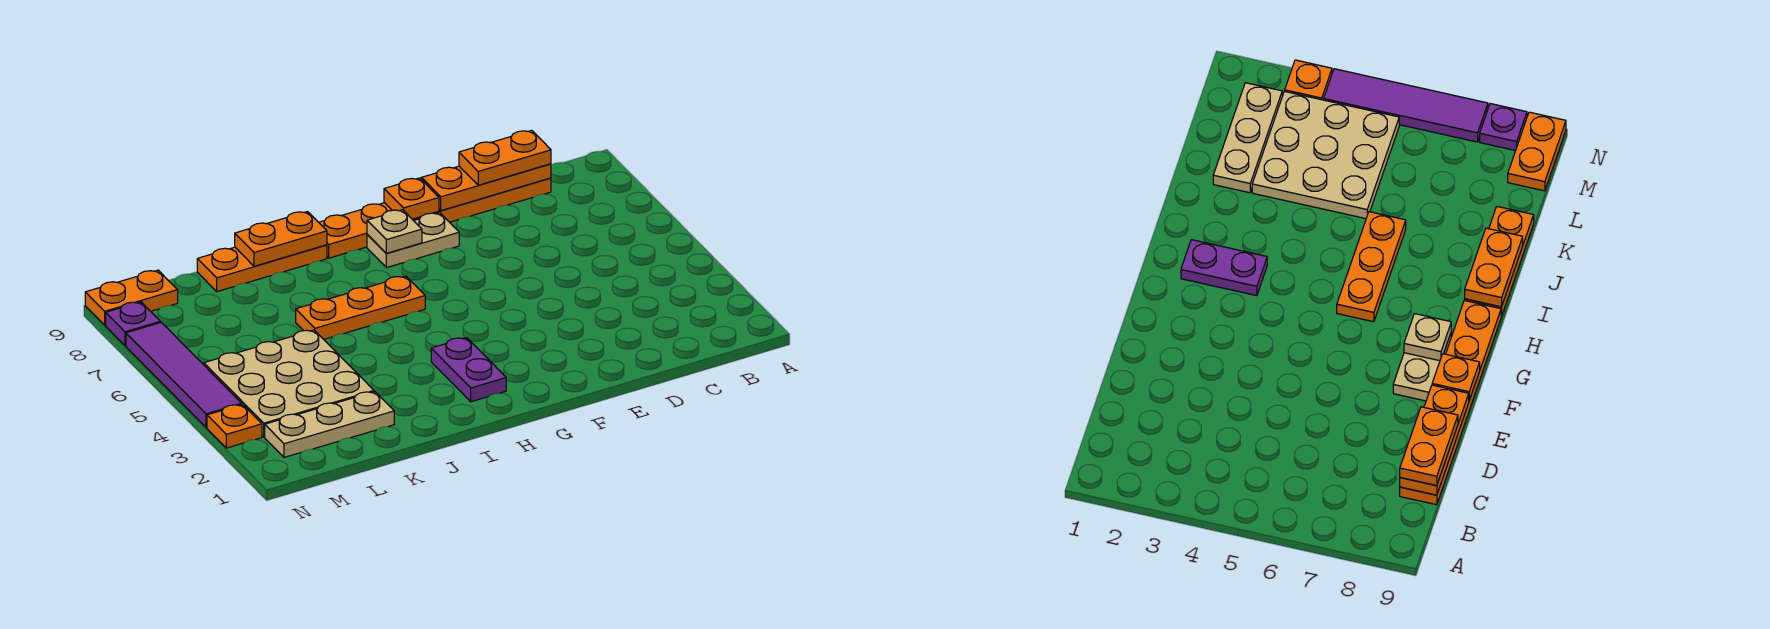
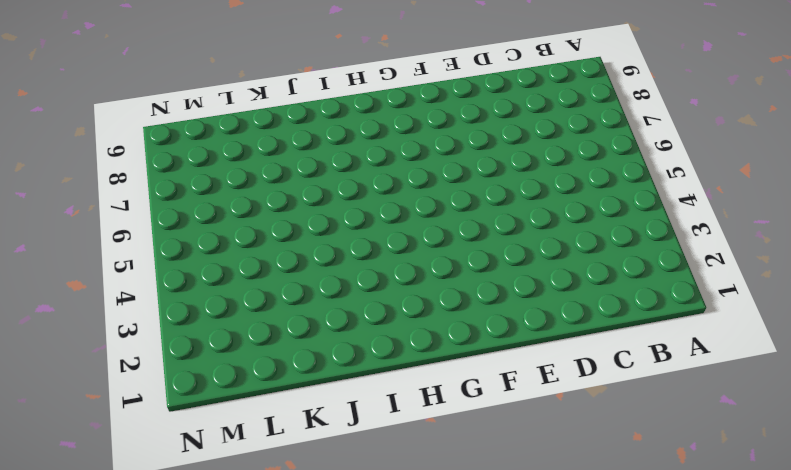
none -> orange 1x6 plate [319,178,551,258]
none -> tan 1x2 plate [367,213,459,268]
none -> purple 1x2 plate [431,338,506,402]

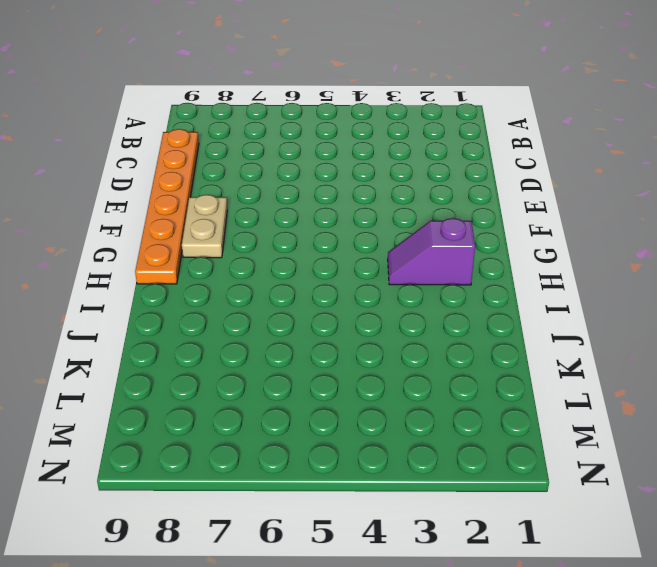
purple 1x2 slope [388,218,475,285] -> purple 1x2 plate [431,338,506,402]
none -> orange 1x3 plate [296,276,425,339]
none -> orange 1x3 plate [197,245,327,292]
none -> tan 1x3 plate [265,392,394,457]

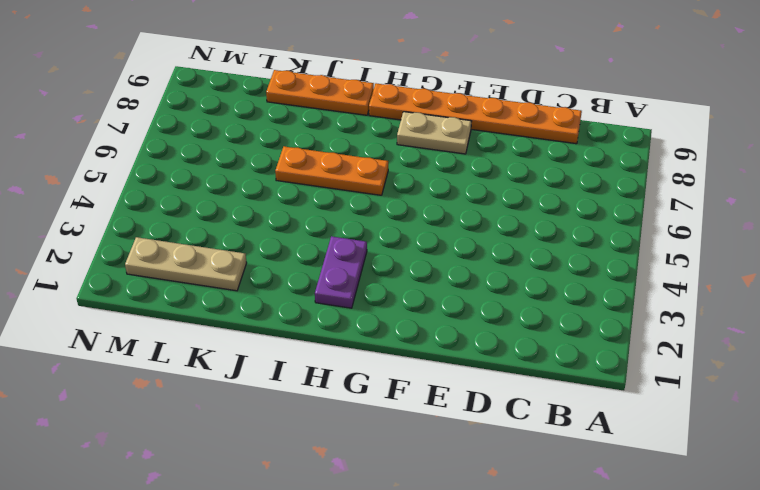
none -> tan 3x3 plate [204,330,374,437]
none -> orange 1x2 plate [85,270,178,325]
none -> orange 1x1 plate [207,404,262,448]

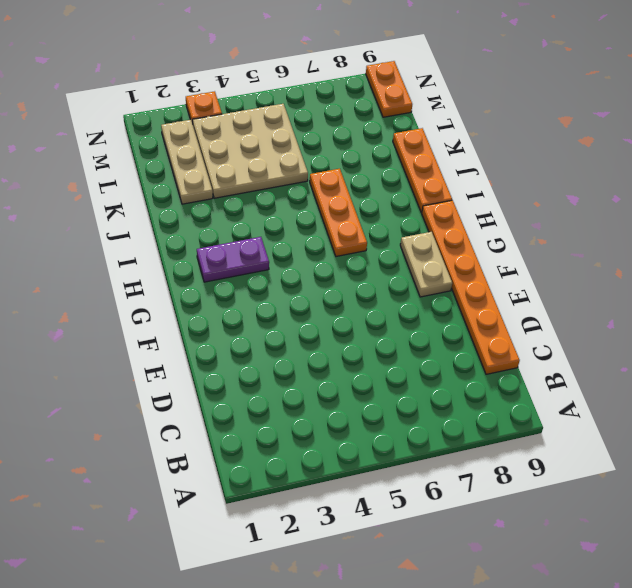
none -> purple 1x4 tile [126,322,242,428]
none -> purple 1x1 plate [106,302,160,346]
none -> orange 1x3 plate [421,164,551,211]

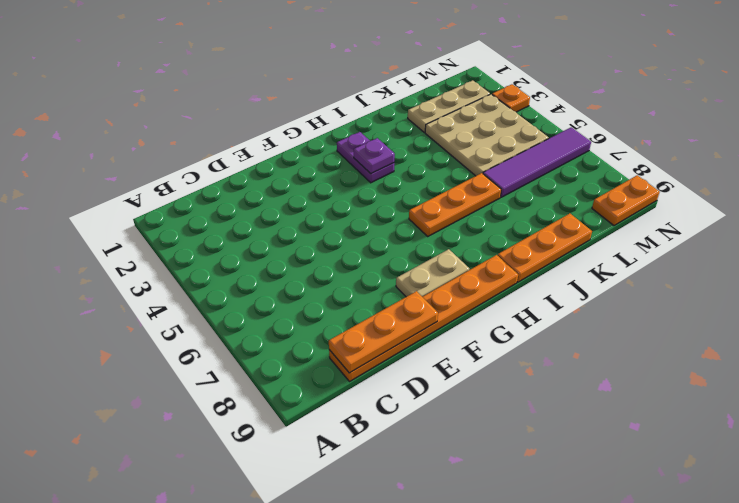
purple 1x1 plate [354,138,395,174] -> purple 1x1 plate moved to [106,302,160,346]
purple 1x4 tile [483,127,591,197] -> purple 1x4 tile turned to [126,322,242,428]
none -> orange 1x1 plate [384,178,439,219]
none -> tan 1x1 plate [367,210,422,253]
none -> orange 1x2 plate [235,212,327,266]

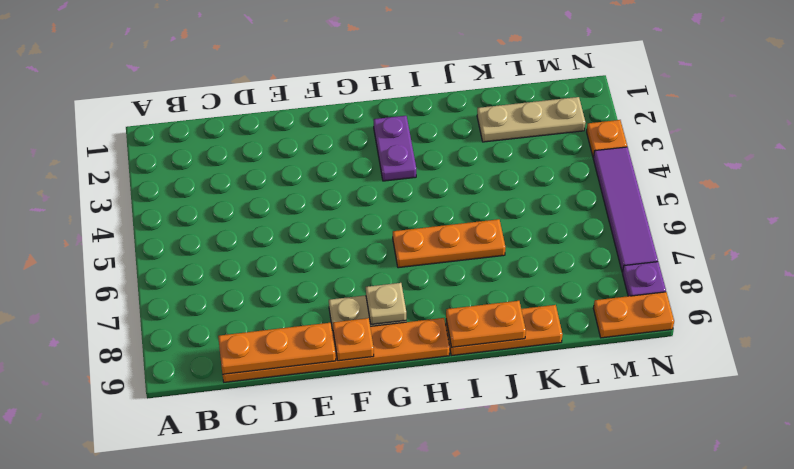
none -> tan 3x3 plate [204,330,374,437]
none -> orange 1x2 plate [459,130,551,185]

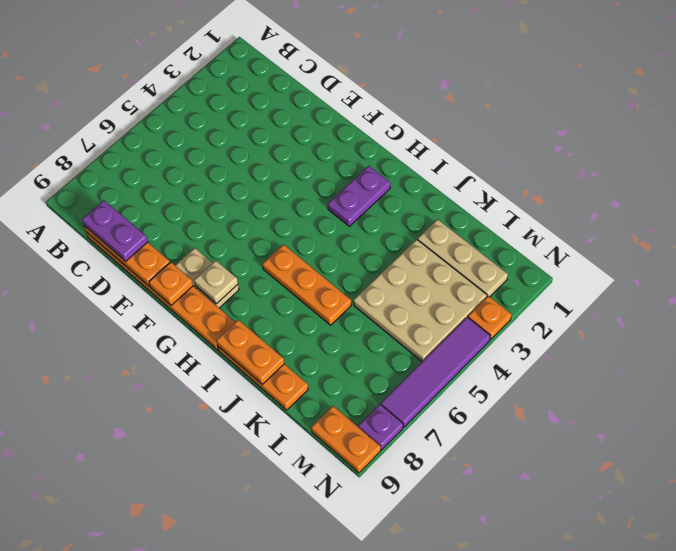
purple 1x2 plate [82,200,148,261] -> orange 1x2 plate [459,130,551,185]

